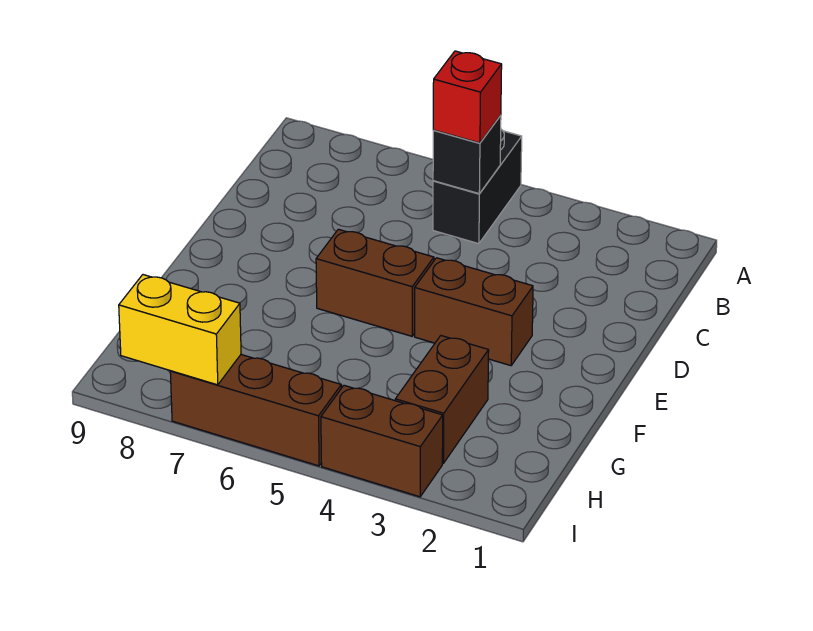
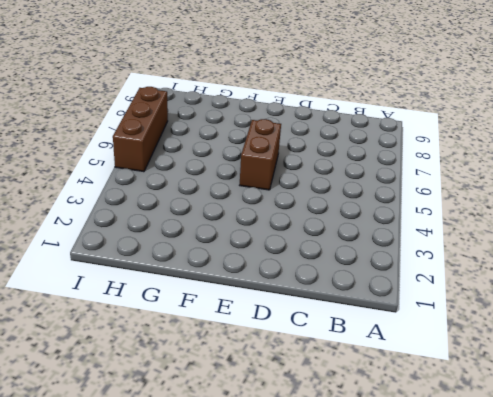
none -> black 1x2 brick [433,129,522,244]
none -> brown 1x2 brick [415,258,533,366]

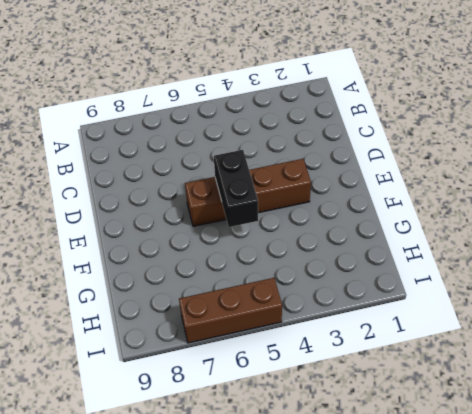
black 1x2 brick [214,150,258,227] -> black 1x2 brick moved to [433,129,522,244]
none -> brown 1x2 brick [395,336,489,463]
none -> brown 1x2 brick [321,385,443,497]

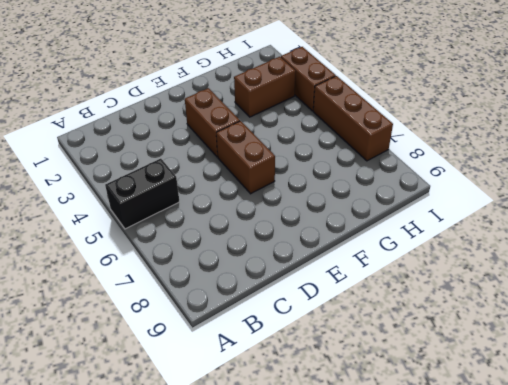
none -> black 1x1 brick [433,115,501,194]
none -> yellow 1x2 brick [119,275,241,385]

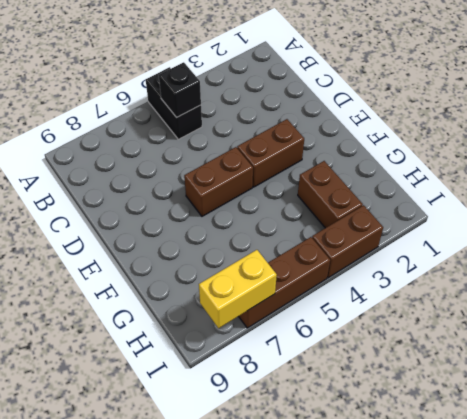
none -> red 1x1 brick [433,51,502,143]

